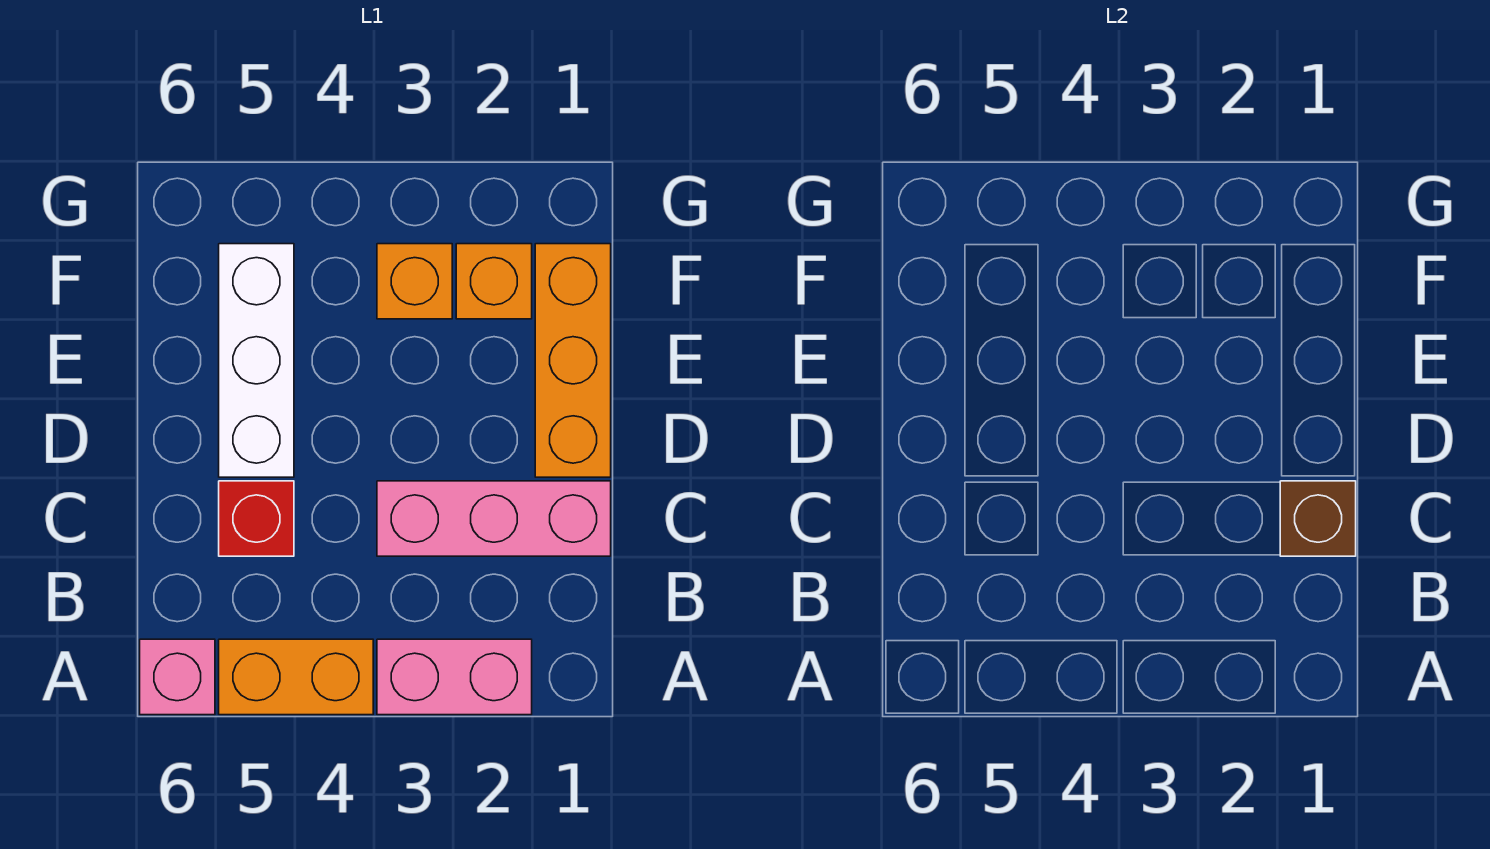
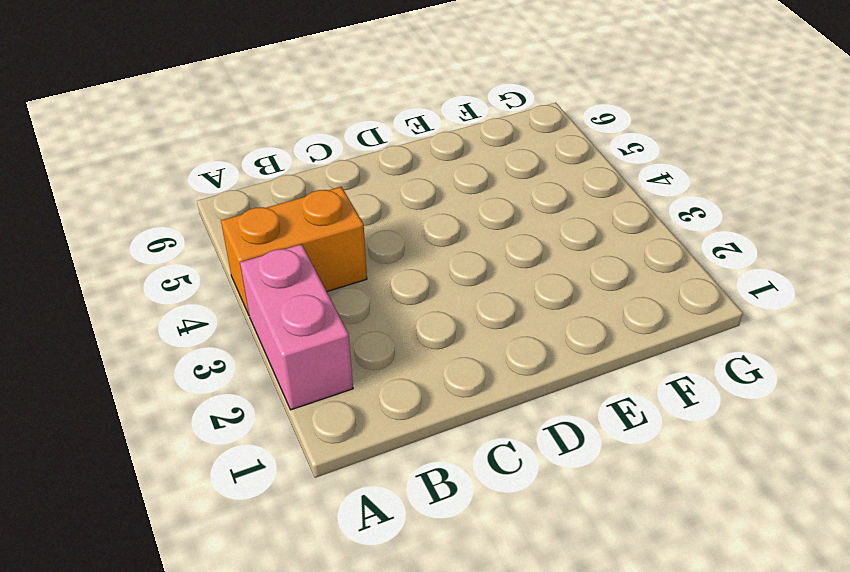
orange 1x2 brick [221,187,367,315] -> orange 1x2 brick turned to [219,639,373,715]
none -> pink 1x1 brick [140,639,215,715]
none -> pink 1x3 brick [377,481,611,556]

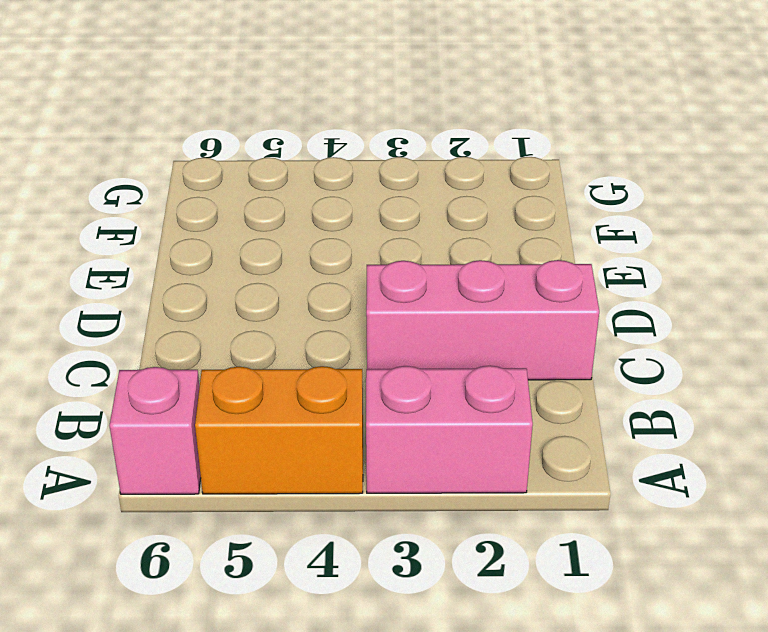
none -> red 1x1 brick [219,481,294,556]
none -> orange 1x3 brick [535,244,611,477]

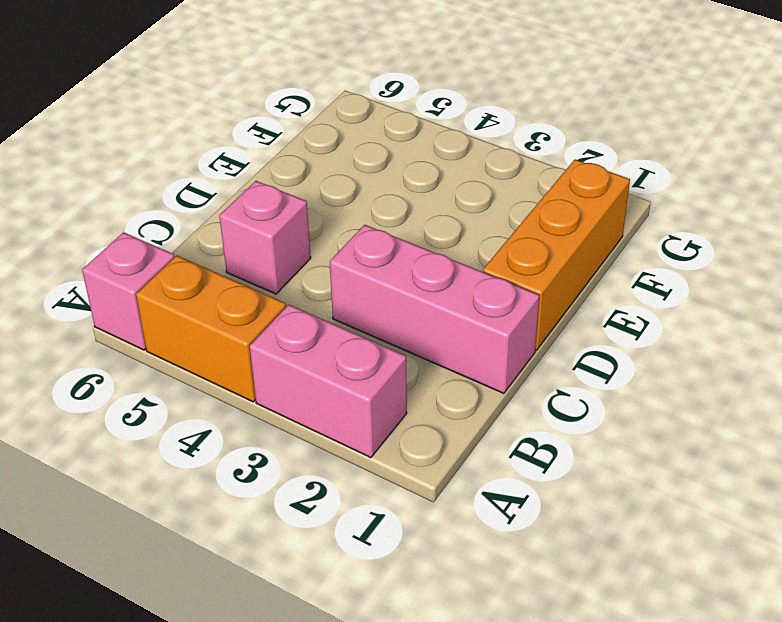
pink 1x1 brick [219,181,311,294] -> red 1x1 brick [219,481,294,556]
none -> white 1x3 brick [219,244,294,477]
none -> orange 1x1 brick [456,244,532,319]

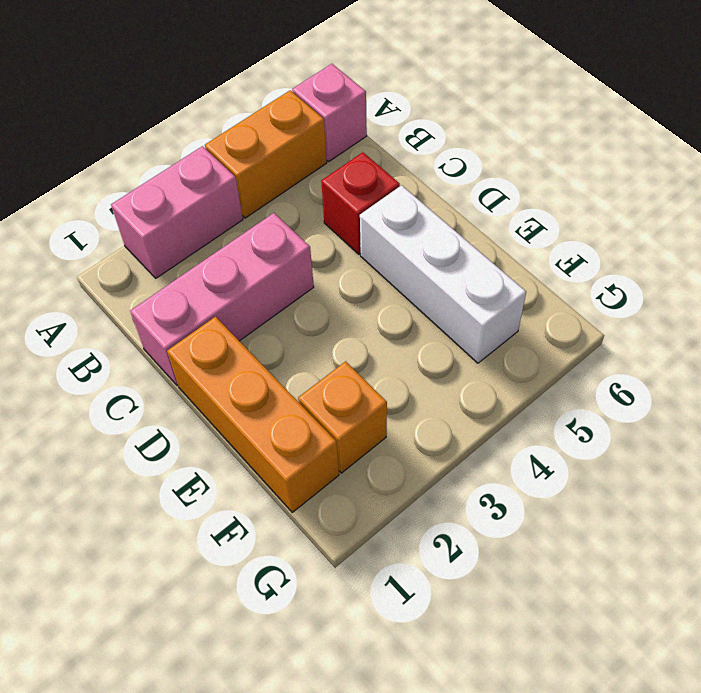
none -> orange 1x1 brick [377,244,452,319]
none -> brown 1x1 brick [1280,481,1356,556]

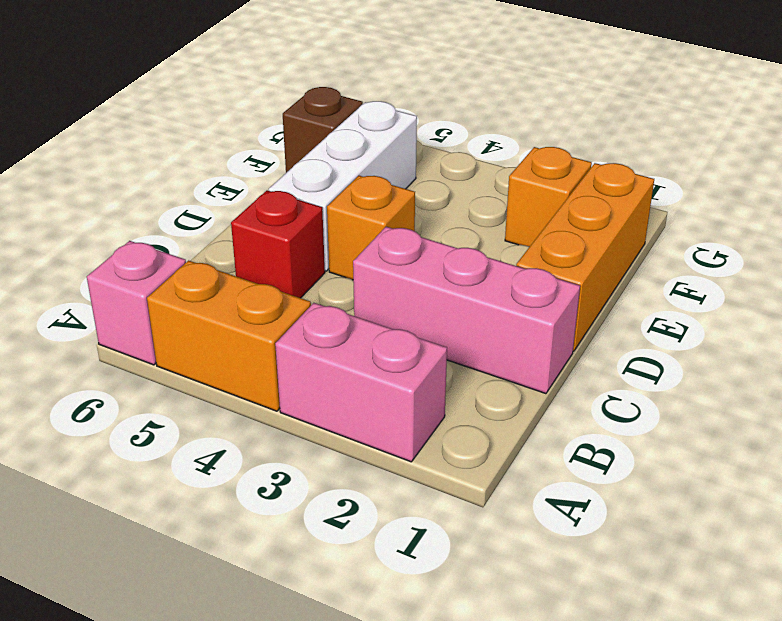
orange 1x1 brick [327,176,415,280] -> orange 1x1 brick moved to [377,244,452,319]
brown 1x1 brick [283,87,363,173] -> brown 1x1 brick moved to [1280,481,1356,556]

